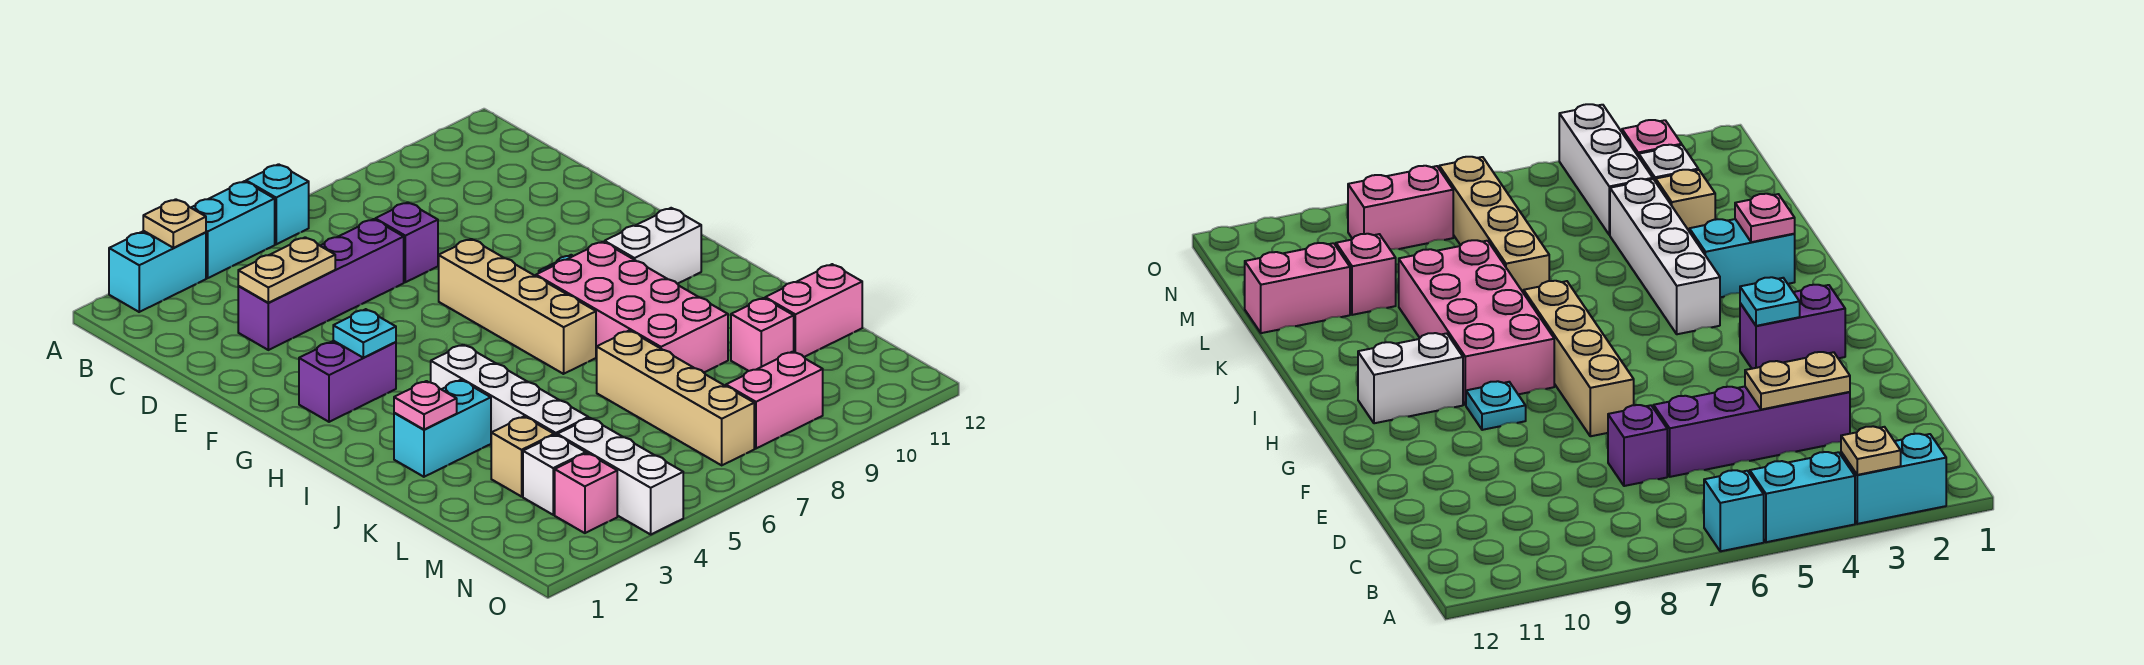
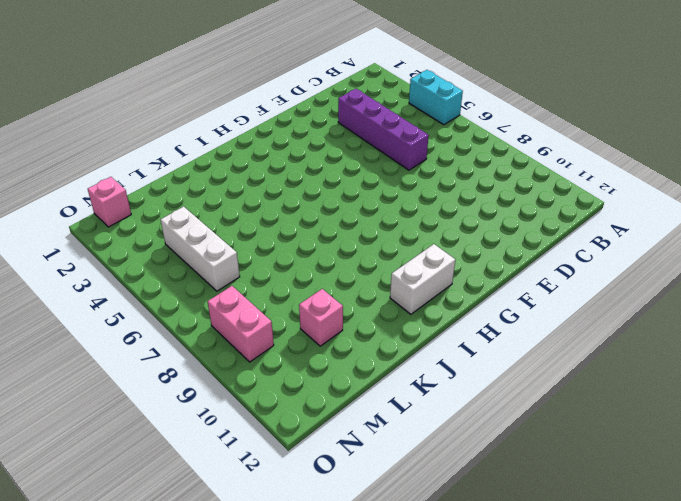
white 1x2 brick [390,244,455,314] -> white 1x2 brick turned to [605,208,701,284]
white 1x3 brick [161,207,240,291] -> white 1x3 brick turned to [557,418,683,534]
pink 1x1 brick [88,177,131,227] -> pink 1x1 brick moved to [555,453,617,533]
none -> cyan 1x2 brick [109,231,206,312]
none -> cyan 1x1 brick [246,164,309,244]
none -> purple 1x1 brick [375,202,438,282]

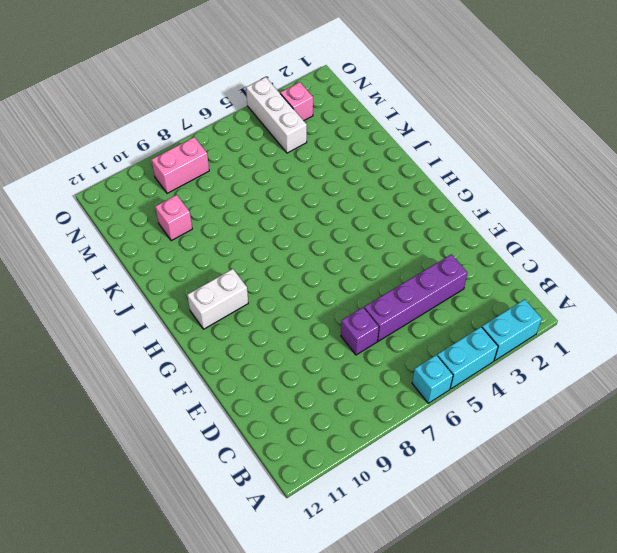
none -> tan 1x4 brick [439,239,596,374]
none -> purple 1x2 brick [299,341,396,422]
none -> cyan 1x1 plate [1466,381,1526,430]

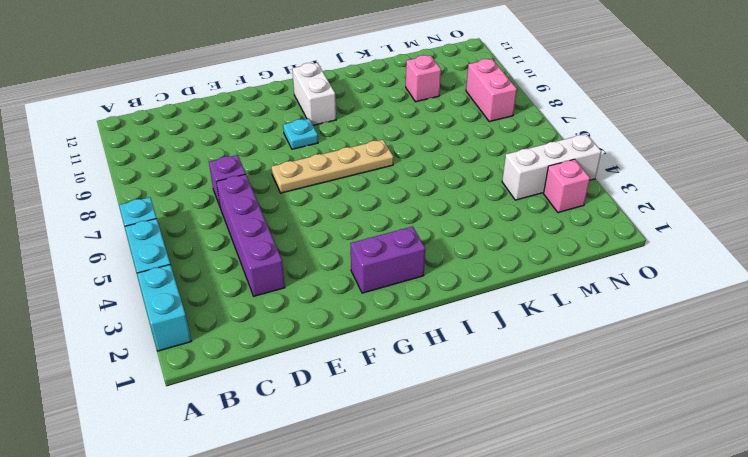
tan 1x4 plate [271,140,394,193] -> tan 1x4 brick [439,239,596,374]
purple 1x2 brick [350,226,425,293] -> purple 1x2 brick turned to [299,341,396,422]
none -> pink 2x4 brick [536,242,728,372]
none -> white 1x4 brick [431,345,588,435]
none -> cyan 1x2 brick [394,380,491,477]

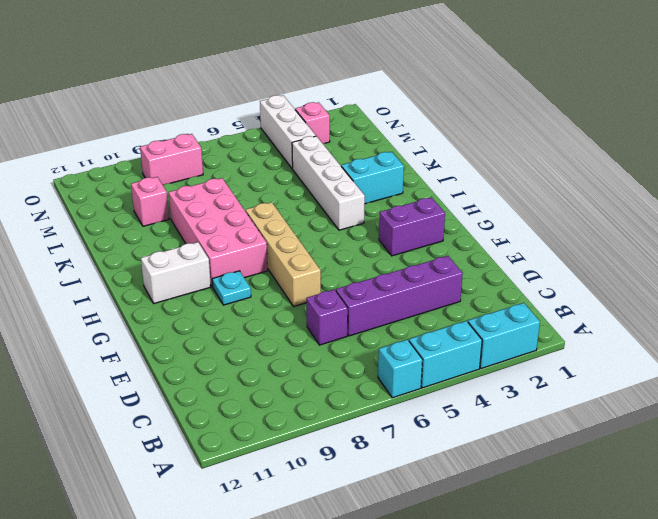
none -> tan 1x4 brick [597,330,754,465]
none -> tan 1x1 brick [491,417,554,497]
none -> pink 1x2 brick [765,264,862,357]

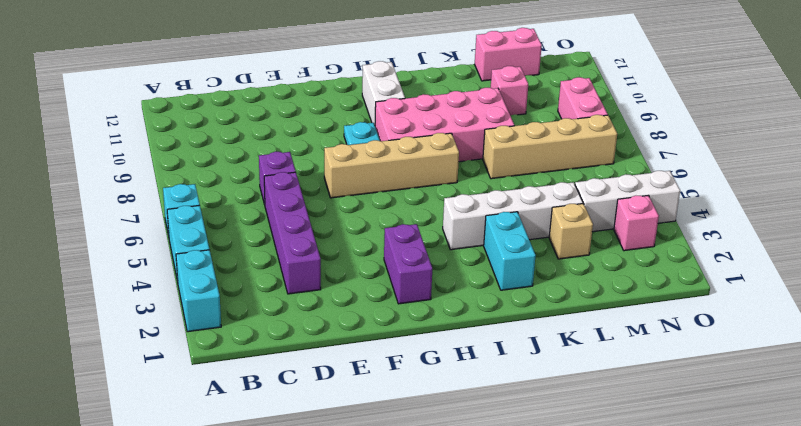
pink 1x2 brick [475,28,542,81] -> pink 1x2 brick turned to [765,264,862,357]
none -> white 1x1 brick [523,435,586,515]
none -> tan 1x1 plate [143,199,206,248]
none -> tan 1x2 plate [238,237,335,303]

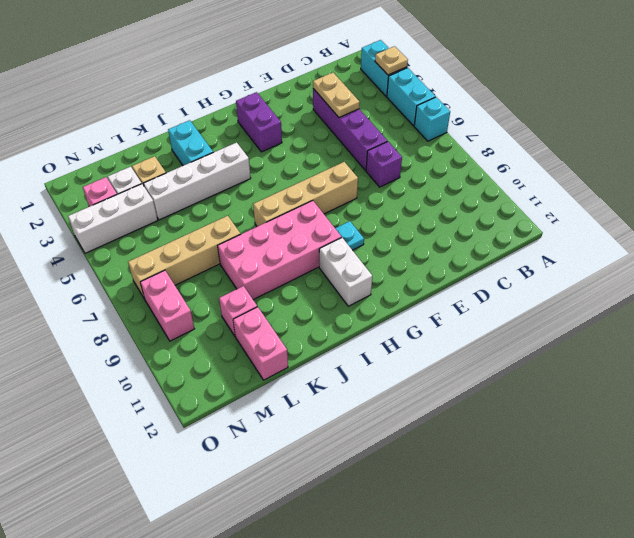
none -> cyan 1x1 plate [333,309,396,358]
none -> pink 1x1 plate [394,381,457,430]

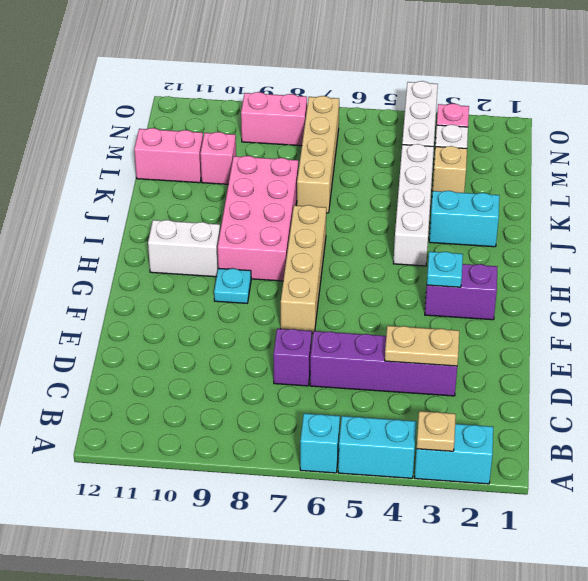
none -> pink 1x1 plate [394,381,457,430]

